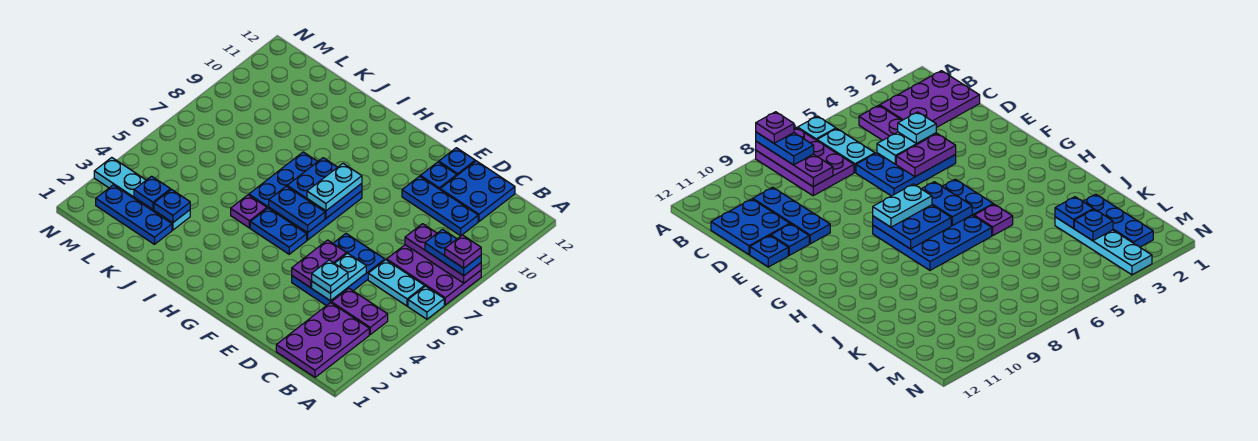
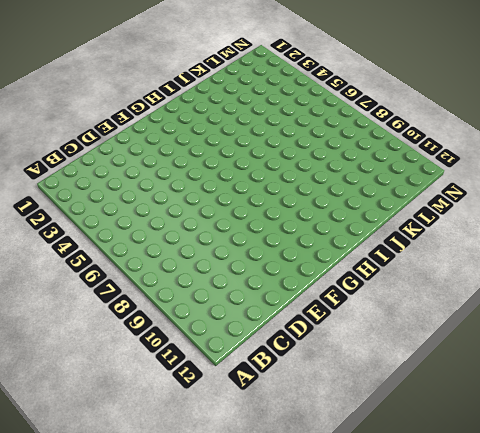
none -> cyan 1x1 plate [408,286,444,319]
none -> purple 2x3 plate [387,245,481,305]
none -> purple 2x3 plate [276,303,369,377]

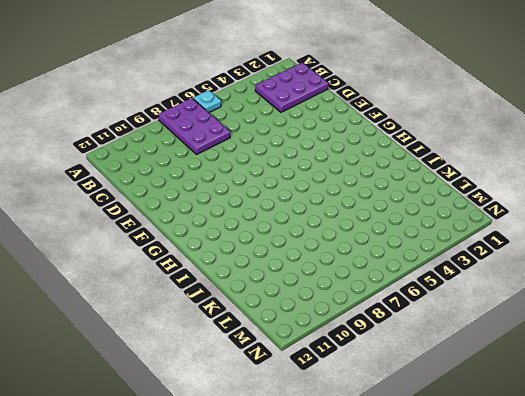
none -> purple 1x2 plate [331,289,388,334]
none -> cyan 1x2 plate [368,260,425,306]
none -> blue 1x3 plate [402,176,478,236]

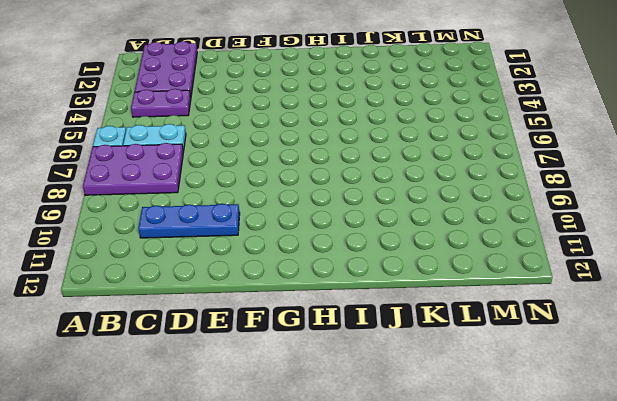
none -> blue 2x2 plate [440,161,515,221]
none -> blue 2x3 plate [292,234,385,306]
none -> blue 1x1 plate [420,162,457,189]

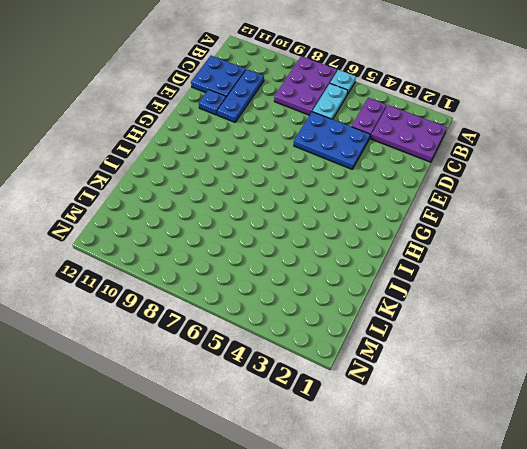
none -> blue 1x1 plate [439,148,475,175]
none -> blue 1x2 plate [250,208,307,254]
none -> blue 3x3 plate [249,152,362,240]

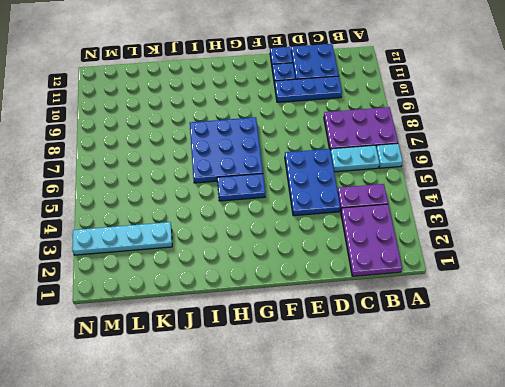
none -> purple 1x1 plate [231,195,267,228]
none -> blue 1x3 plate [96,185,172,244]
none -> purple 1x3 plate [405,224,481,283]

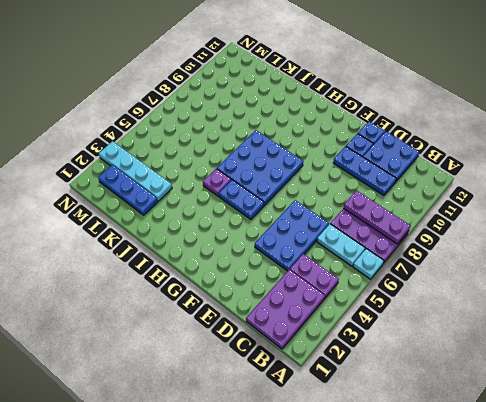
none -> cyan 1x2 plate [312,253,366,301]
none -> purple 1x2 plate [292,240,347,288]
none -> blue 1x2 plate [269,186,325,233]

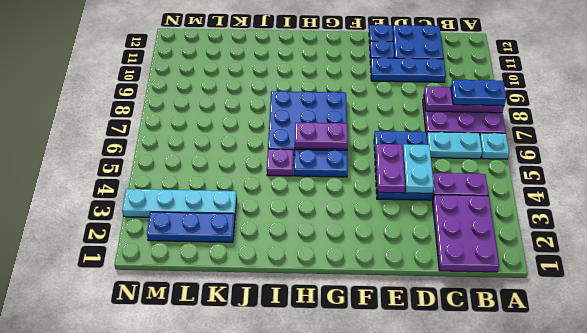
purple 1x2 plate [295,122,348,149] -> blue 1x2 plate [269,186,325,233]
none -> blue 2x2 plate [287,158,362,218]
none -> blue 1x1 plate [154,190,190,223]
none -> blue 1x1 plate [134,176,171,209]

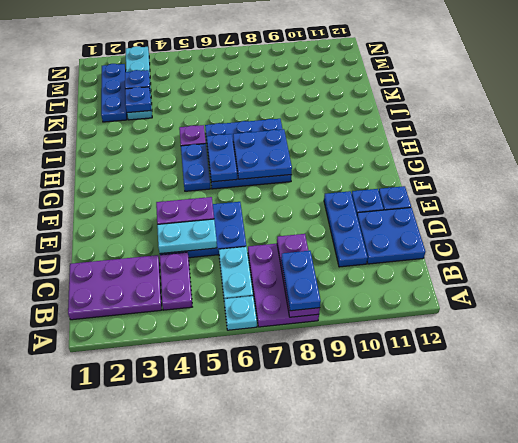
none -> cyan 1x1 plate [312,260,348,293]
none -> cyan 1x2 plate [307,164,362,211]
none -> purple 1x1 plate [445,235,481,268]

